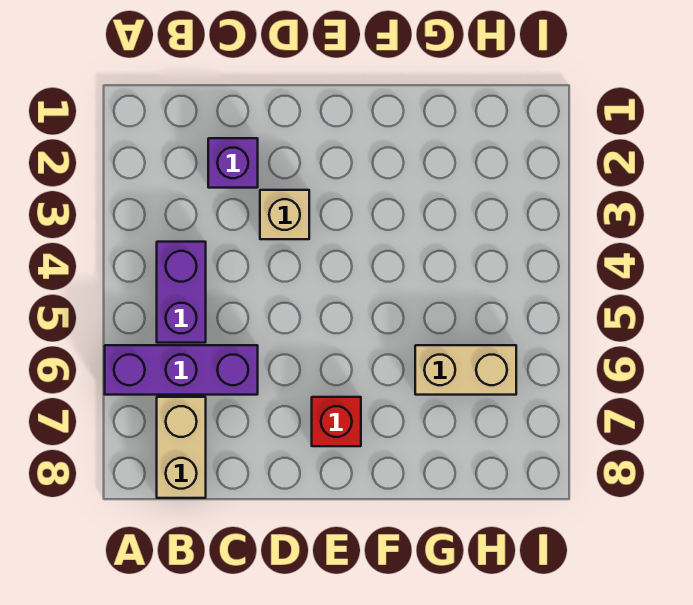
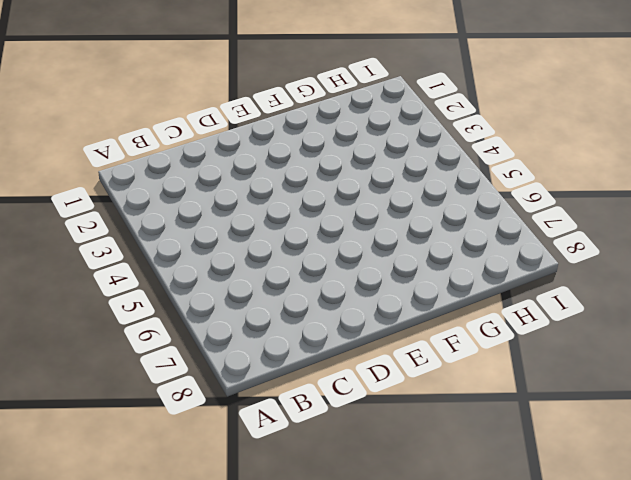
none -> purple 1x3 brick [105,345,258,395]
none -> purple 1x2 brick [157,242,206,343]

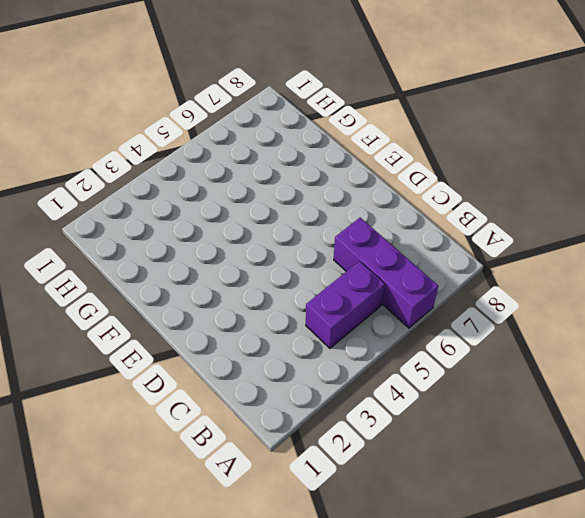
none -> tan 1x2 brick [157,397,206,498]
none -> purple 1x1 brick [208,138,258,188]

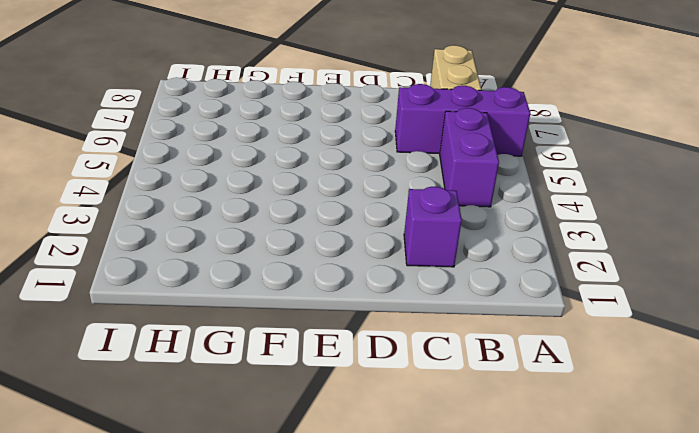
none -> tan 1x1 brick [260,190,309,239]
none -> red 1x1 brick [312,397,361,446]

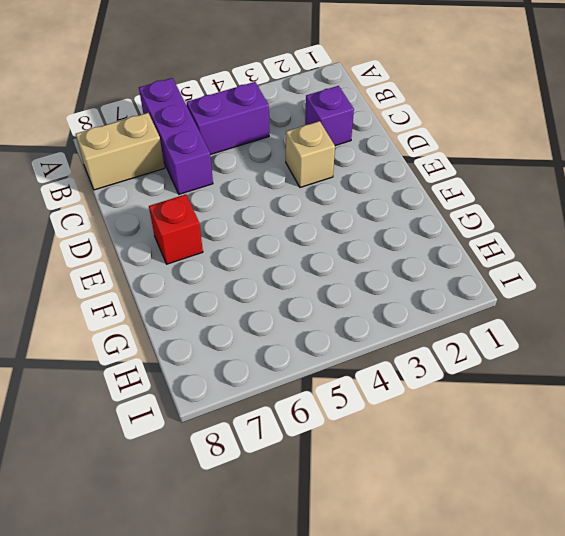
none -> tan 1x2 brick [415,345,516,395]

